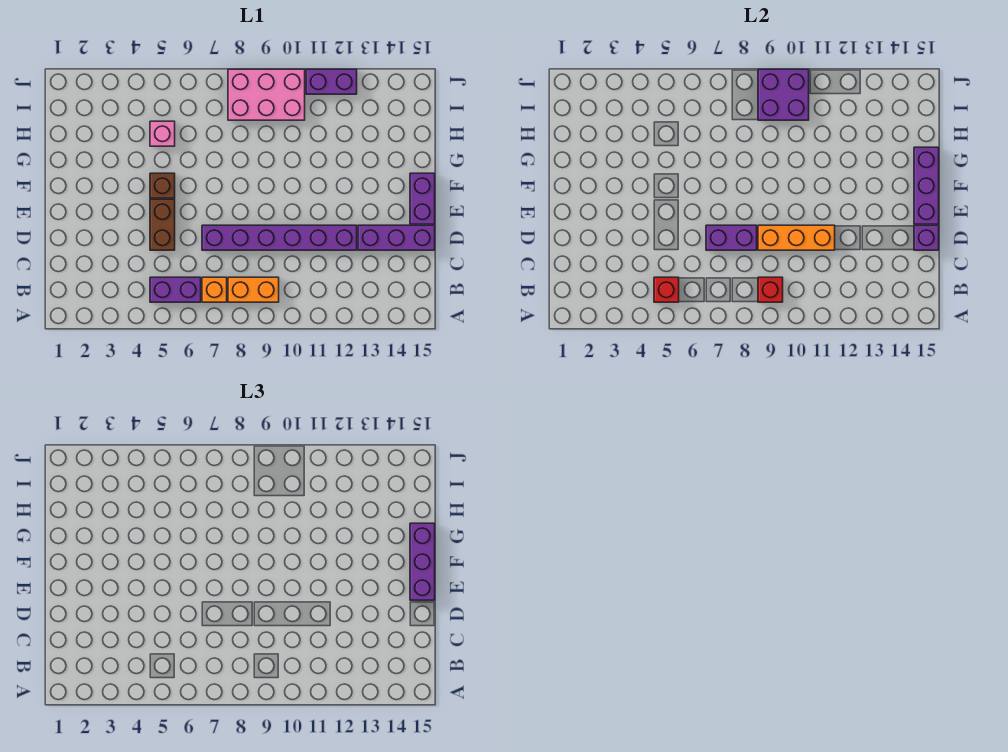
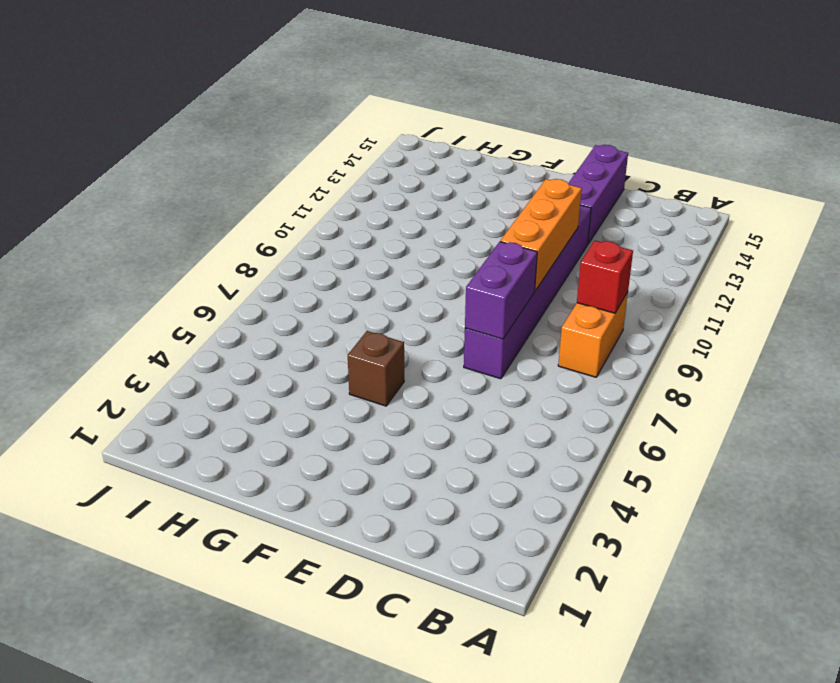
none -> purple 1x2 brick [150,277,201,302]
none -> orange 1x1 brick [202,277,227,302]
none -> brown 1x2 brick [150,199,175,250]

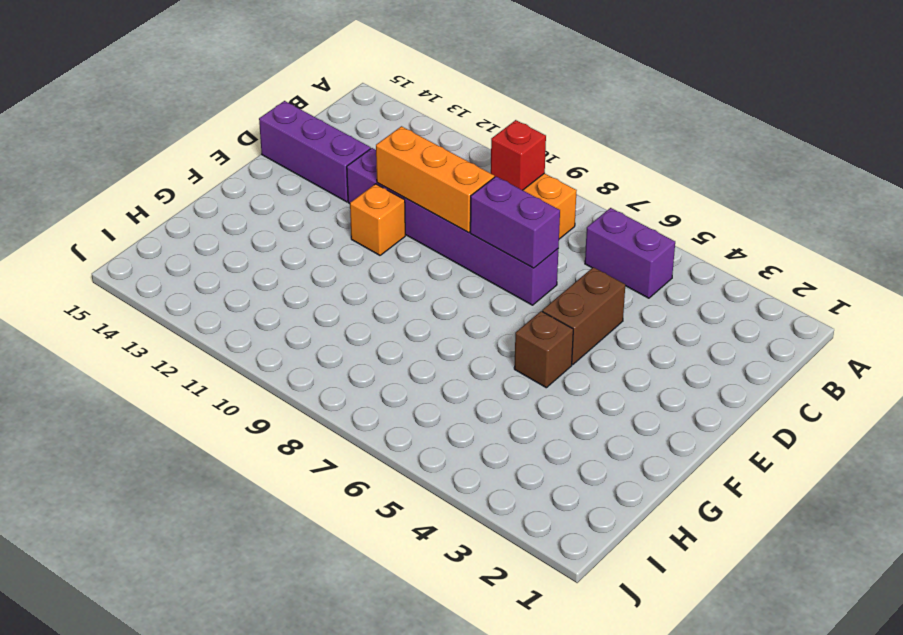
orange 1x1 brick [350,184,405,255] -> orange 1x1 brick moved to [202,277,227,302]
none -> purple 1x2 brick [410,173,435,224]
none -> pink 1x1 brick [150,121,175,146]
none -> pink 2x3 brick [228,69,305,120]

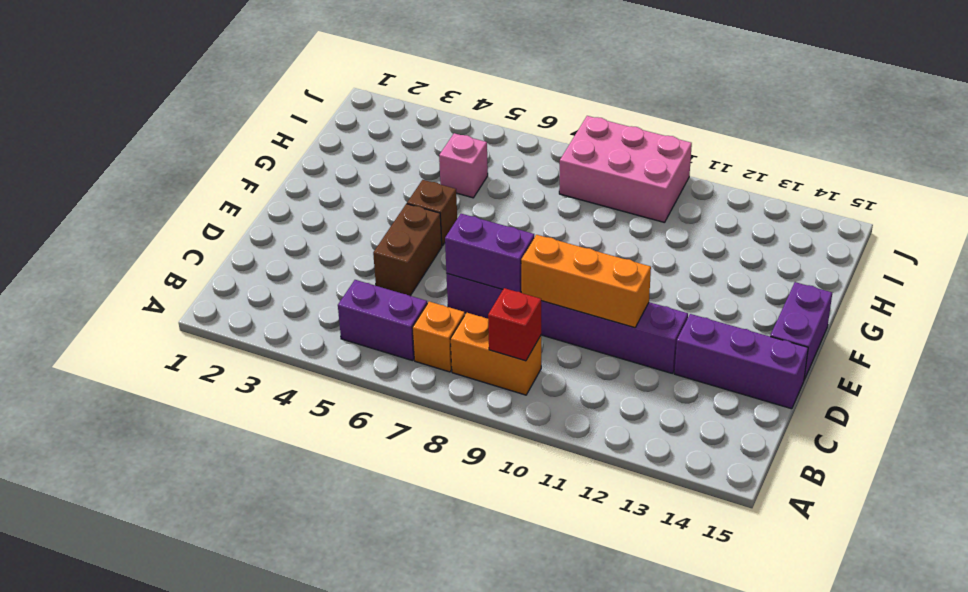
none -> purple 1x2 brick [306,69,357,94]
none -> red 1x1 brick [654,277,679,302]
none -> purple 1x1 brick [914,225,939,250]

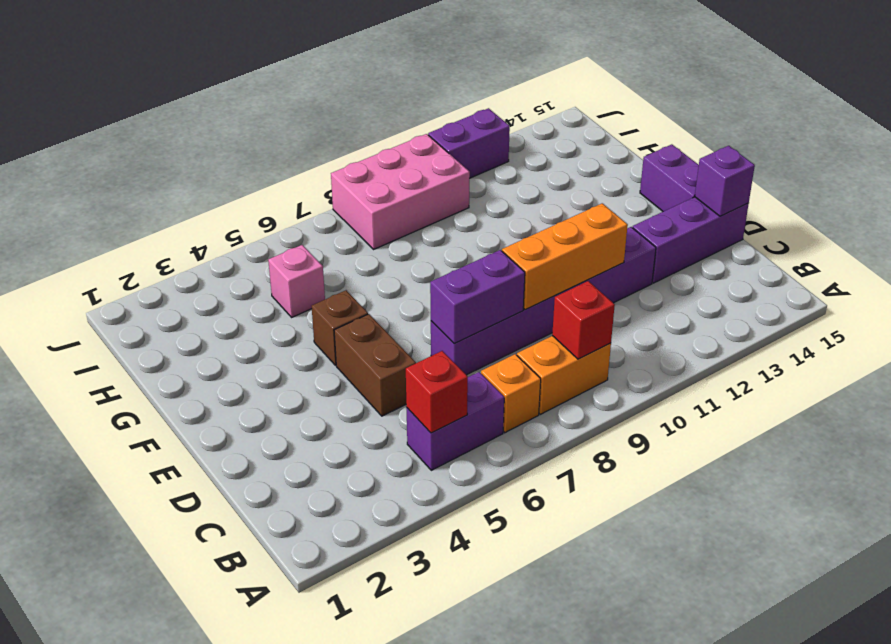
none -> purple 1x3 brick [914,147,939,224]
none -> purple 2x2 brick [758,69,809,120]
none -> purple 1x3 brick [410,523,435,600]

